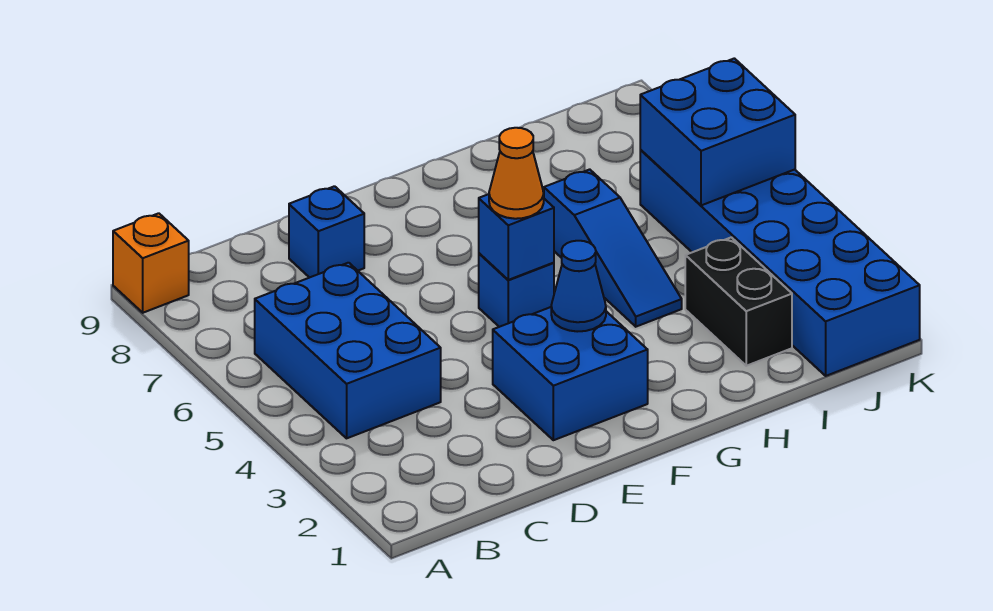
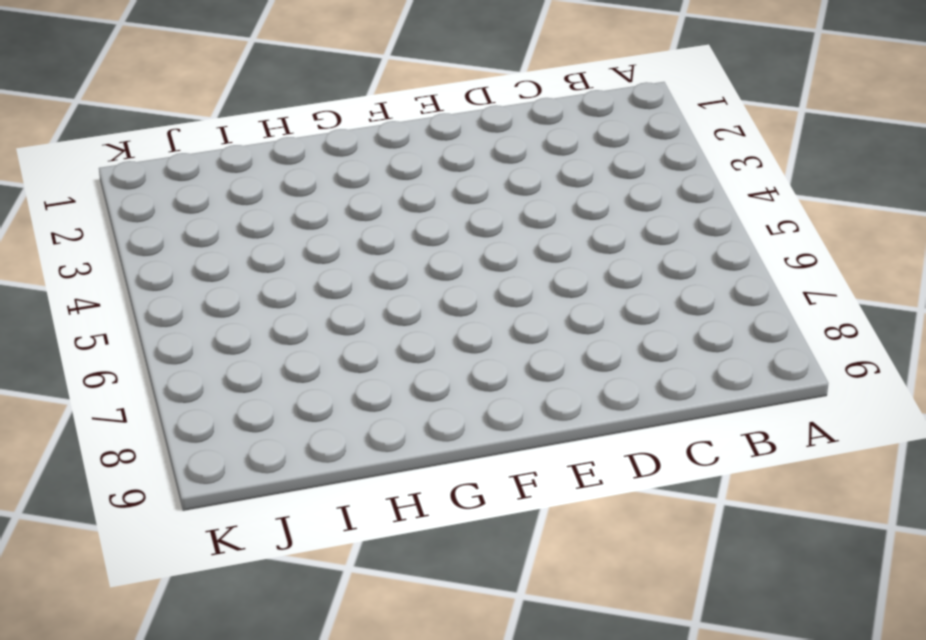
none -> orange 1x1 brick [113,213,189,313]
none -> blue 2x3 brick [255,263,441,438]
none -> blue 1x1 brick [289,186,364,278]

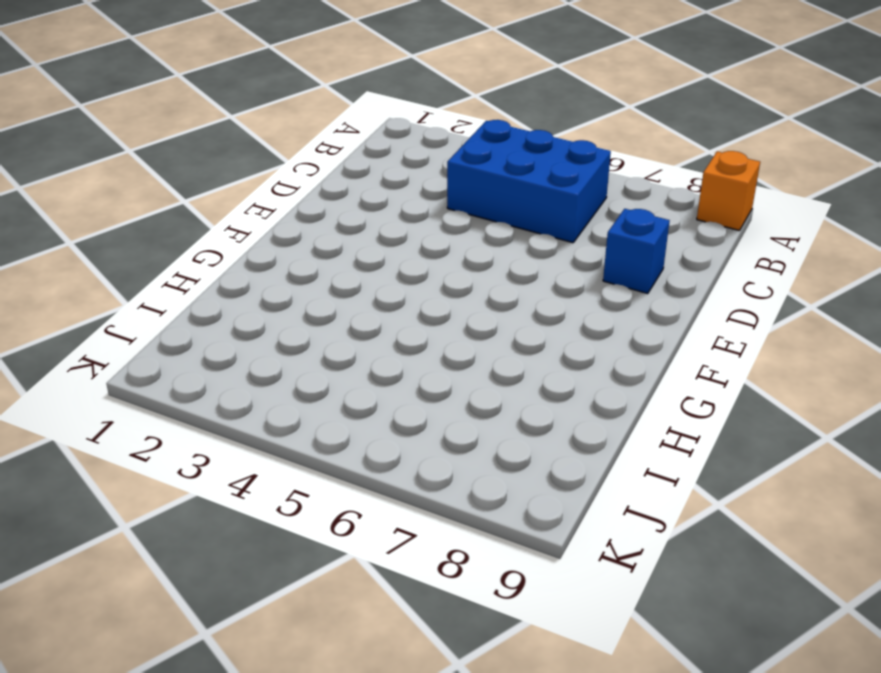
none -> blue 2x2 brick [493,307,648,440]
none -> blue 1x1 brick [479,253,554,327]
none -> blue 1x3 slope [544,169,682,327]

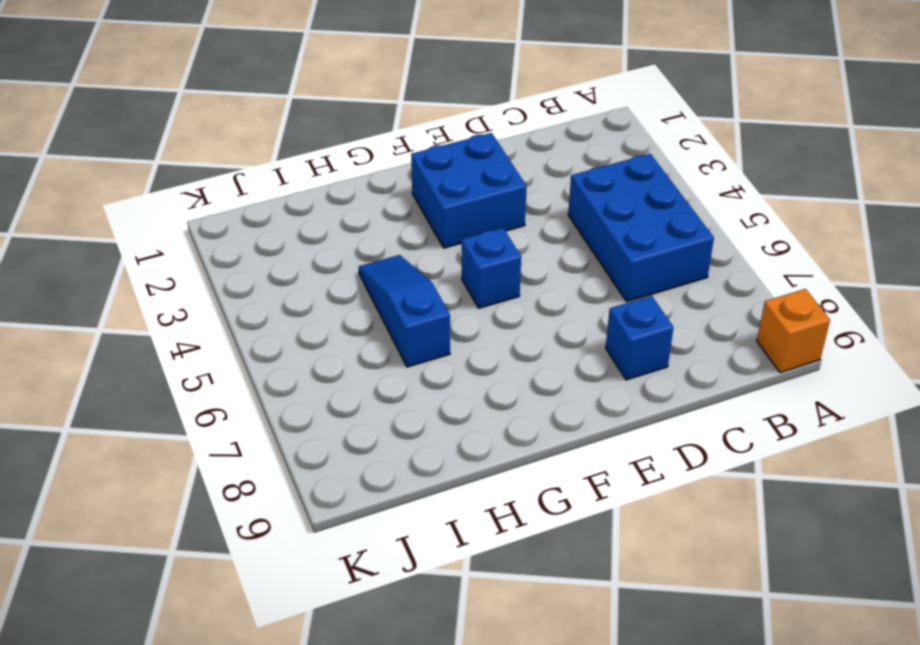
none -> black 1x2 brick [685,237,792,366]
none -> blue 2x6 brick [640,150,920,376]
none -> blue 1x1 cone [551,241,606,332]

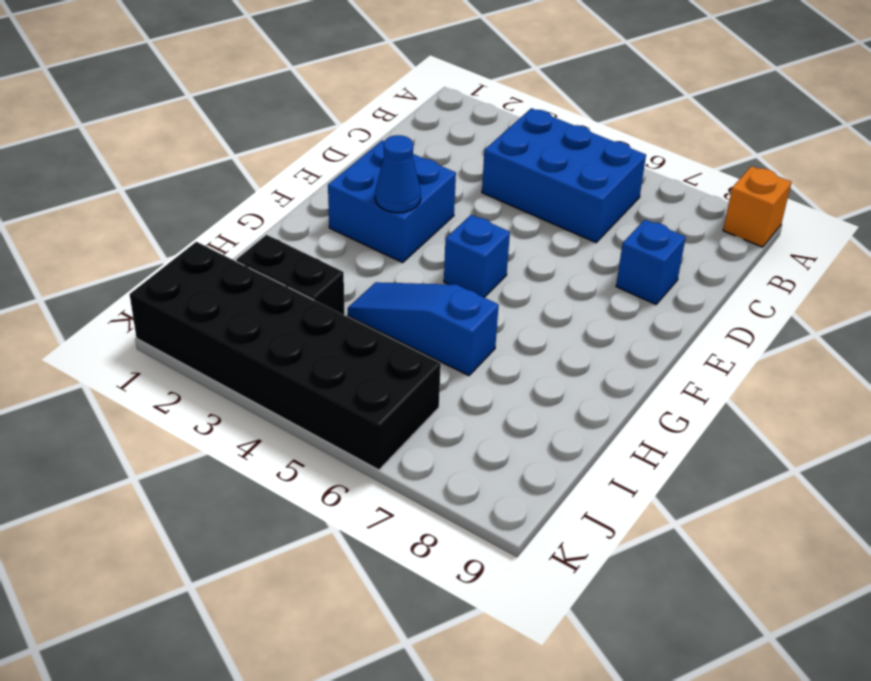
black 2x6 brick [130,242,441,470] -> blue 2x6 brick [640,150,920,376]
none -> blue 1x1 brick [479,194,554,280]
none -> blue 2x2 brick [640,58,795,205]
none -> orange 1x1 cone [489,128,544,219]

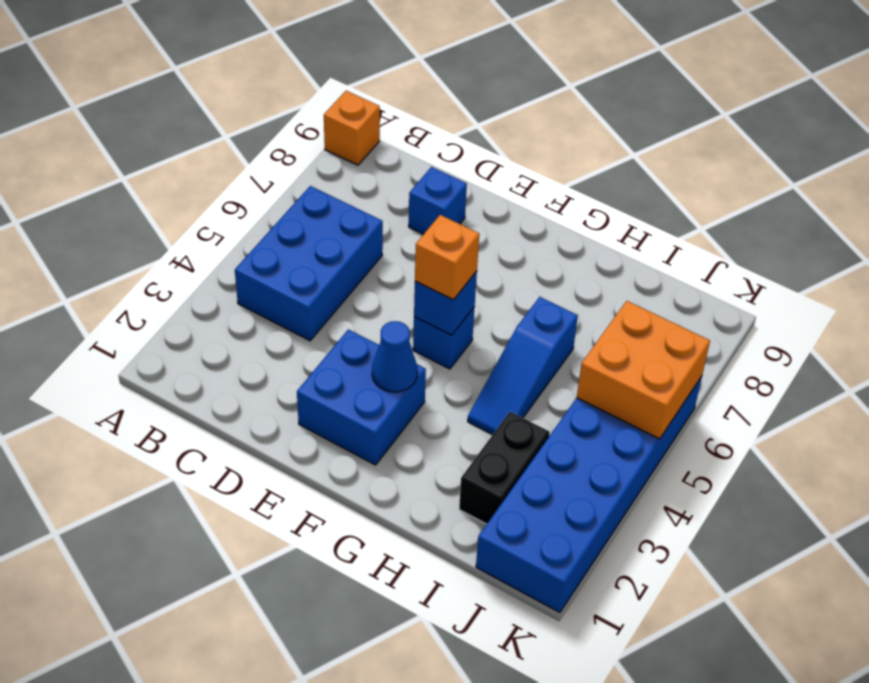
orange 1x1 brick [415,215,479,300] -> orange 1x1 cone [489,128,544,219]
orange 2x2 brick [577,301,710,439] -> blue 2x2 brick [640,58,795,205]

